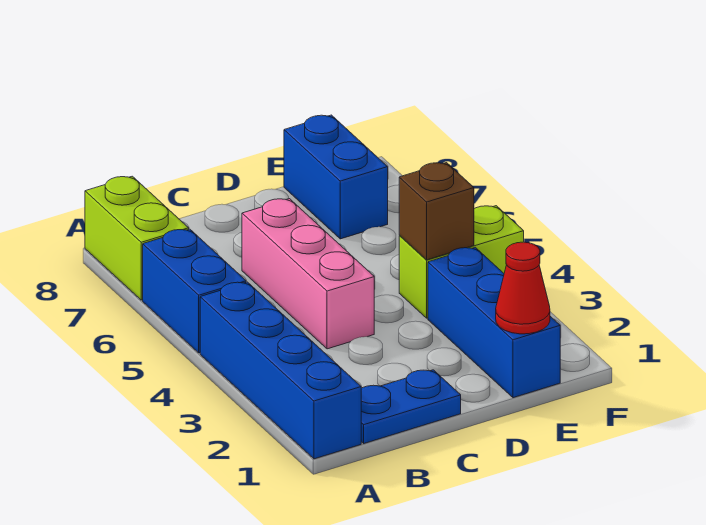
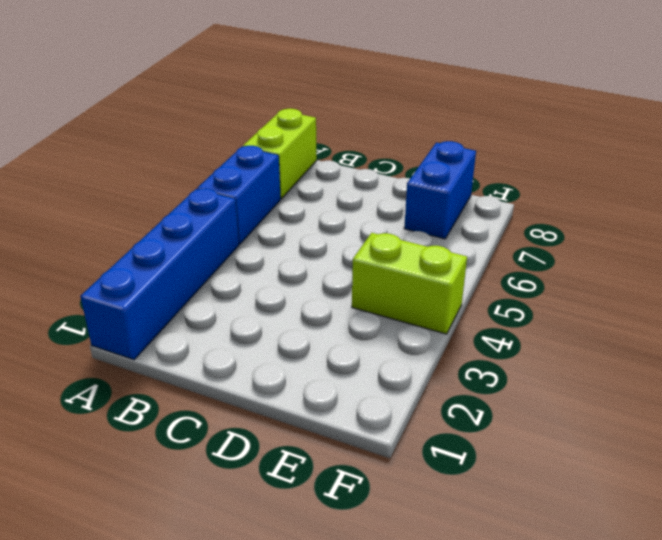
none -> blue 1x2 plate [361,370,461,443]
none -> pink 1x3 brick [242,199,374,349]

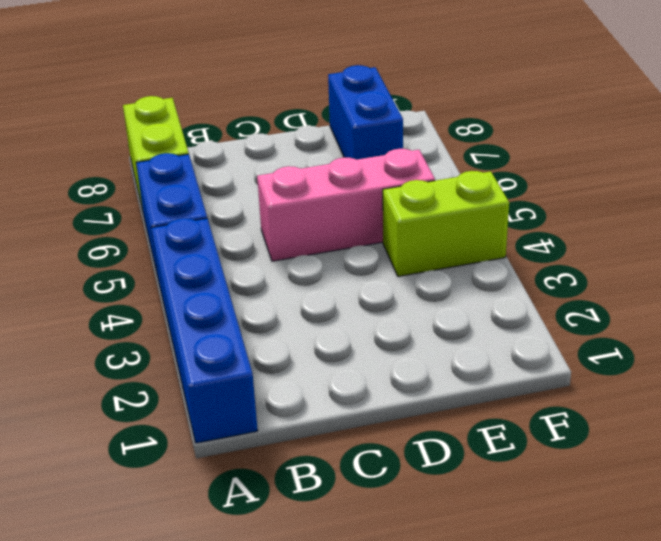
pink 1x3 brick [257,149,435,261] -> pink 1x3 brick turned to [242,199,374,349]
none -> blue 1x2 plate [361,370,461,443]
none -> blue 1x3 brick [428,247,560,398]

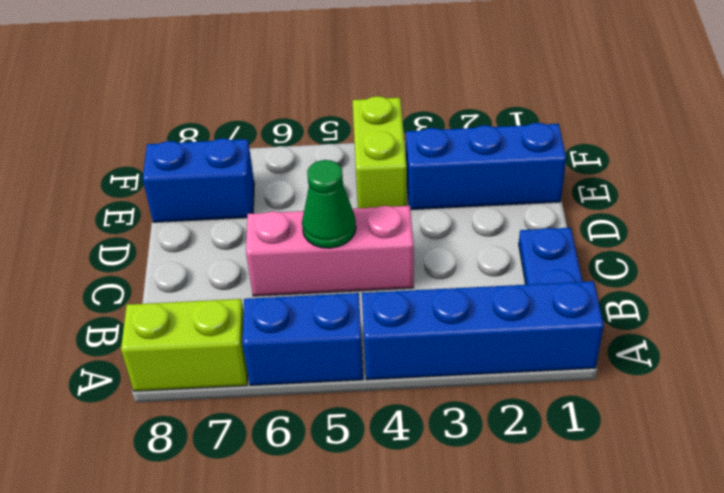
green 1x1 cone [302,160,356,248] -> none
none -> red 1x1 cone [496,242,550,334]
none -> brown 1x1 brick [399,163,474,260]

